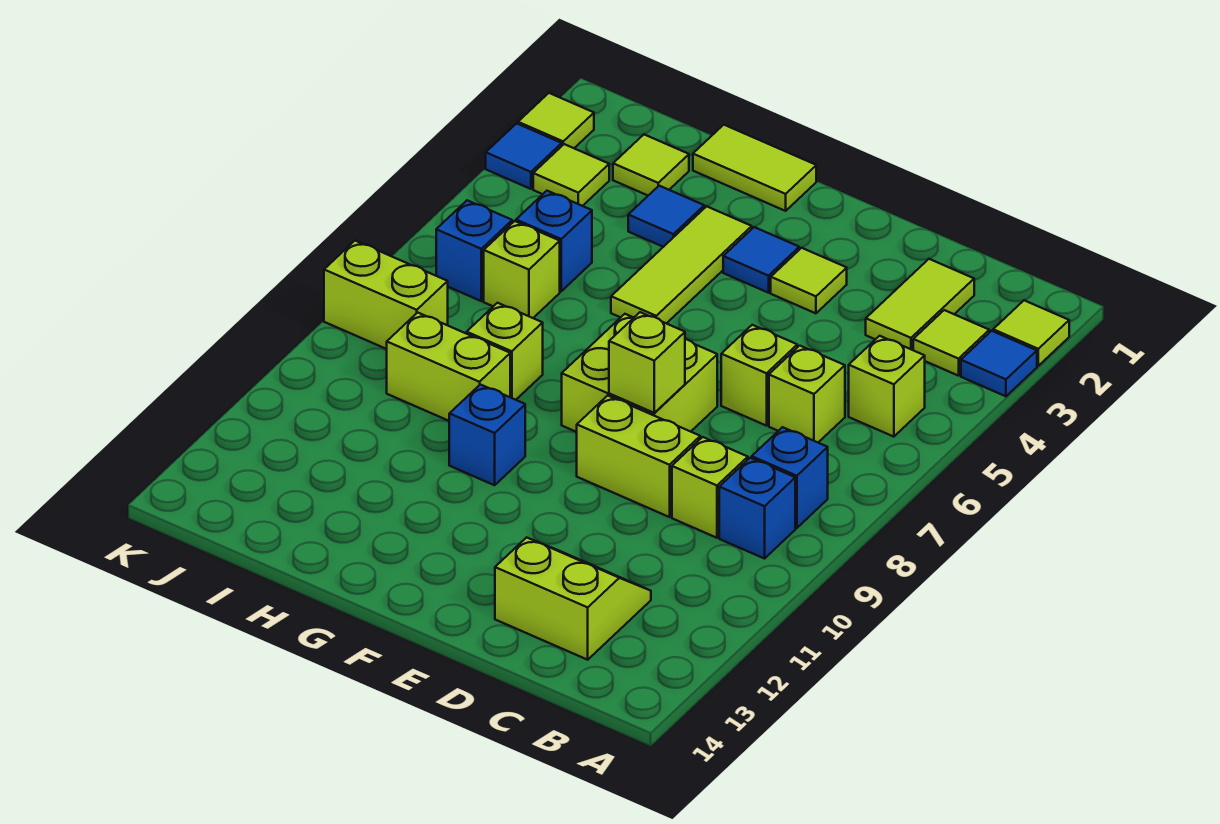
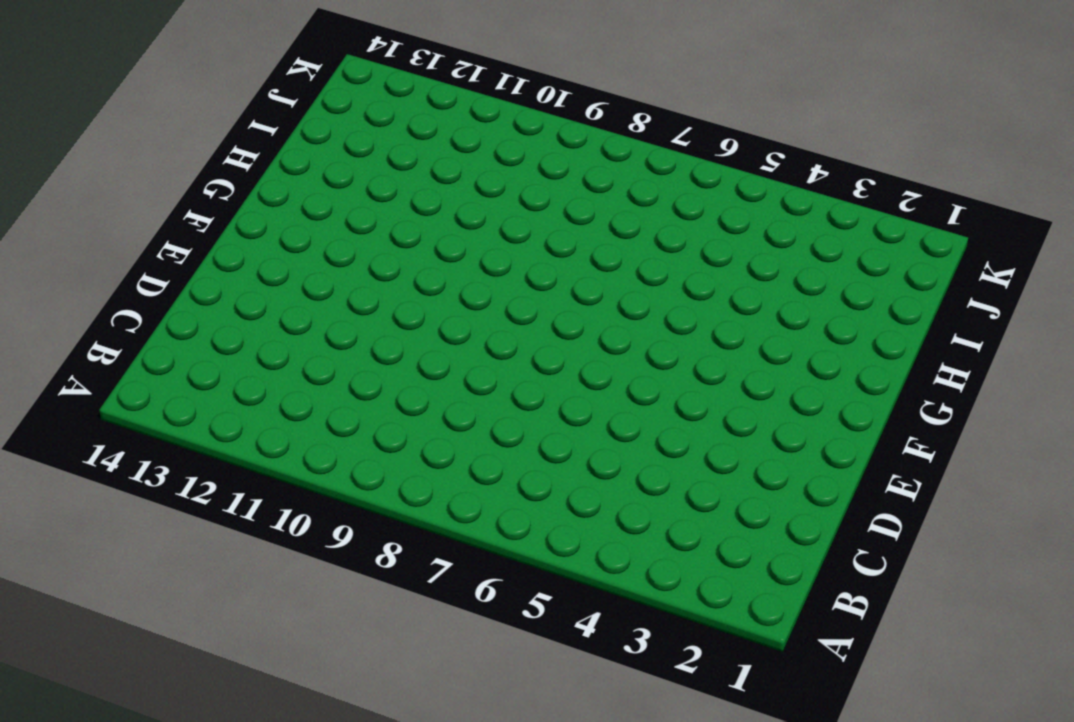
none -> lime 1x1 tile [993,300,1069,366]
none -> blue 1x1 tile [961,331,1037,396]
none -> lime 1x1 tile [913,310,989,376]
none -> lime 1x1 brick [849,336,925,437]

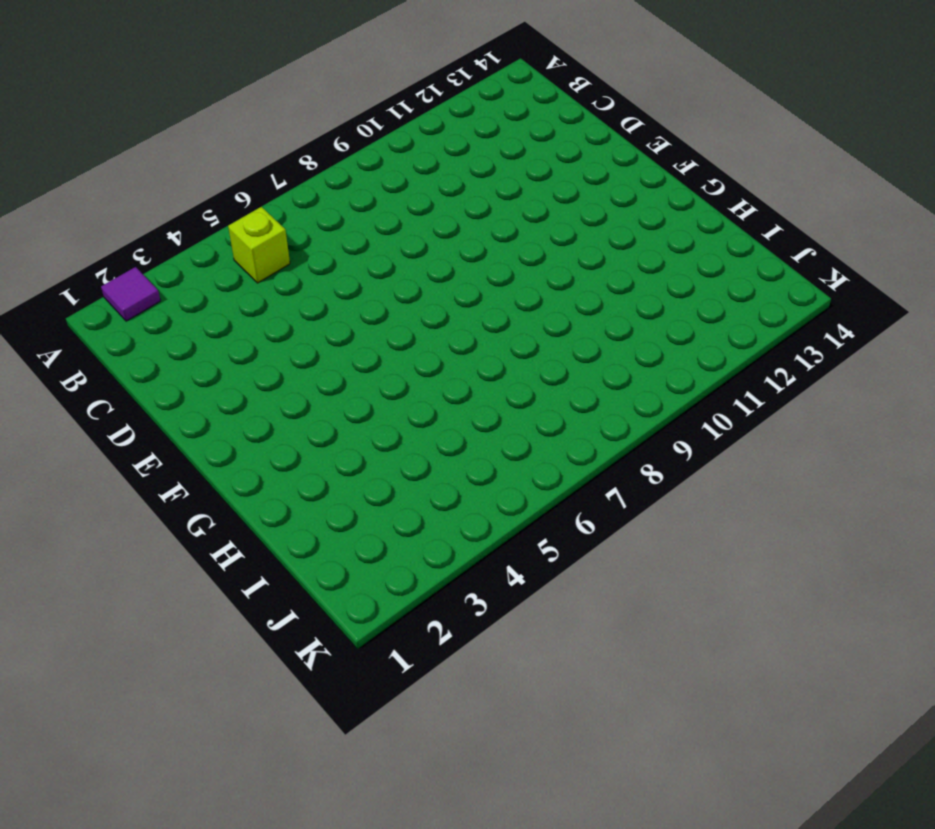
purple 1x1 tile [101,267,161,321] -> lime 1x1 tile [993,300,1069,366]
none -> blue 1x1 tile [961,331,1037,396]
none -> lime 1x1 tile [913,310,989,376]
none -> blue 1x1 brick [752,427,828,528]
none -> blue 1x1 brick [719,458,795,559]

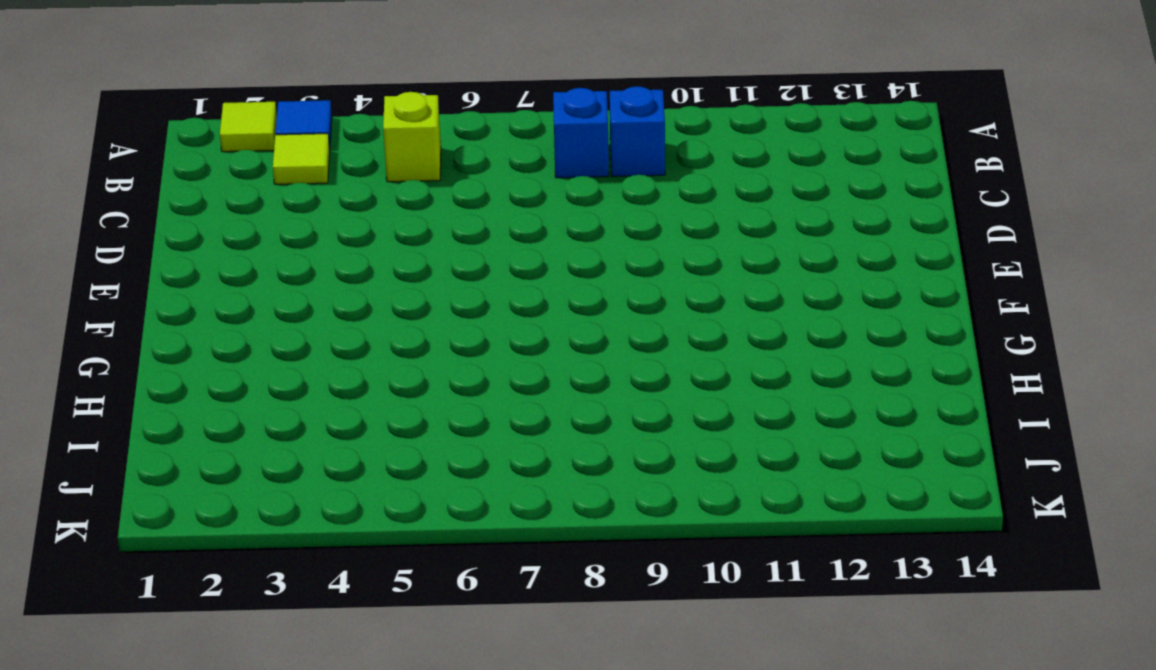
none -> lime 1x2 tile [866,259,974,350]
none -> lime 1x1 brick [769,346,845,442]
none -> lime 1x1 brick [672,437,748,538]
none -> lime 2x2 slope [495,537,651,660]

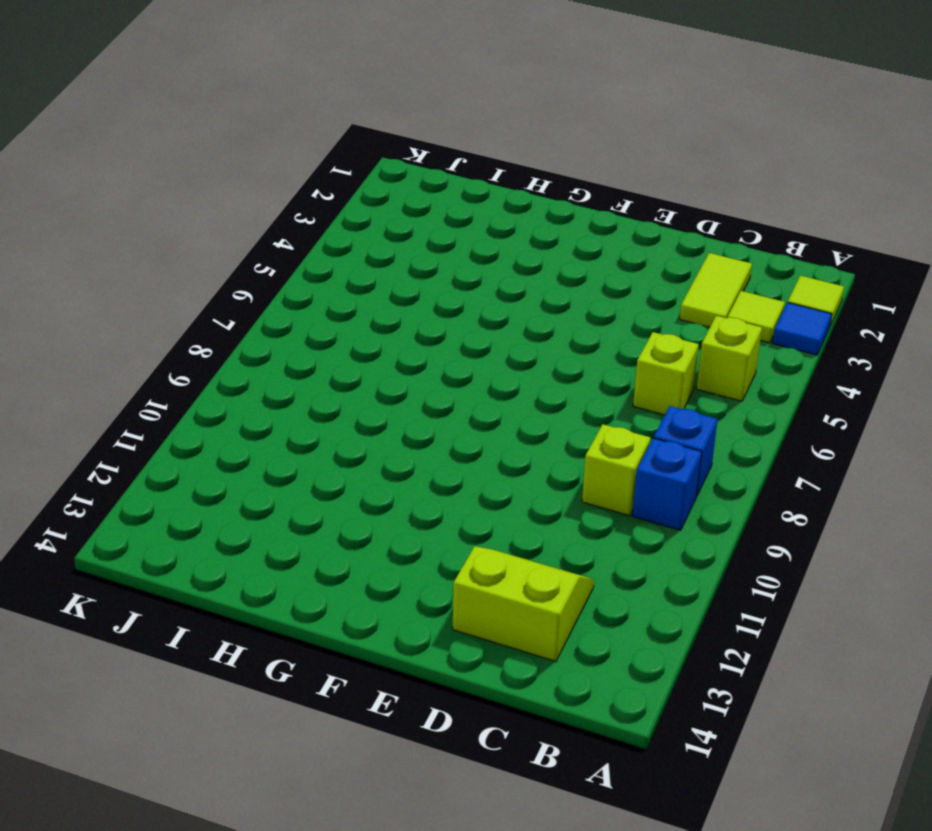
none -> lime 1x1 brick [721,325,797,426]
none -> lime 1x2 brick [577,395,700,517]
none -> lime 1x1 tile [771,248,847,313]
none -> lime 2x2 brick [562,314,717,432]

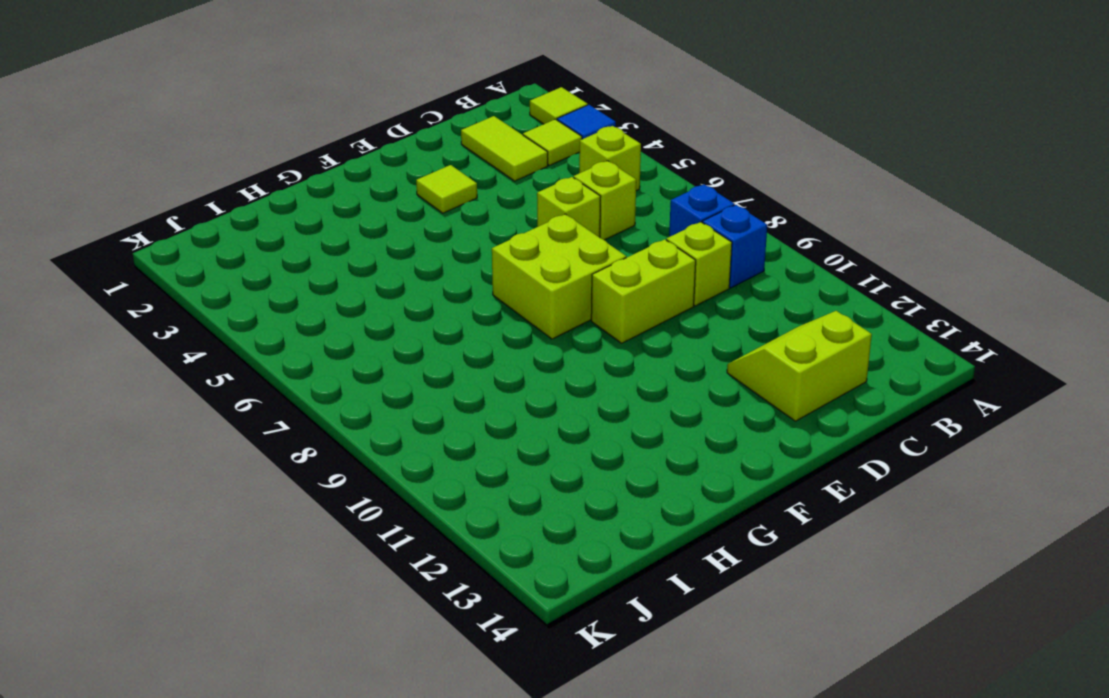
none -> blue 1x1 tile [723,227,799,293]
none -> lime 1x2 tile [693,125,816,211]
none -> lime 1x3 tile [611,206,752,324]
none -> blue 1x1 brick [449,384,525,485]

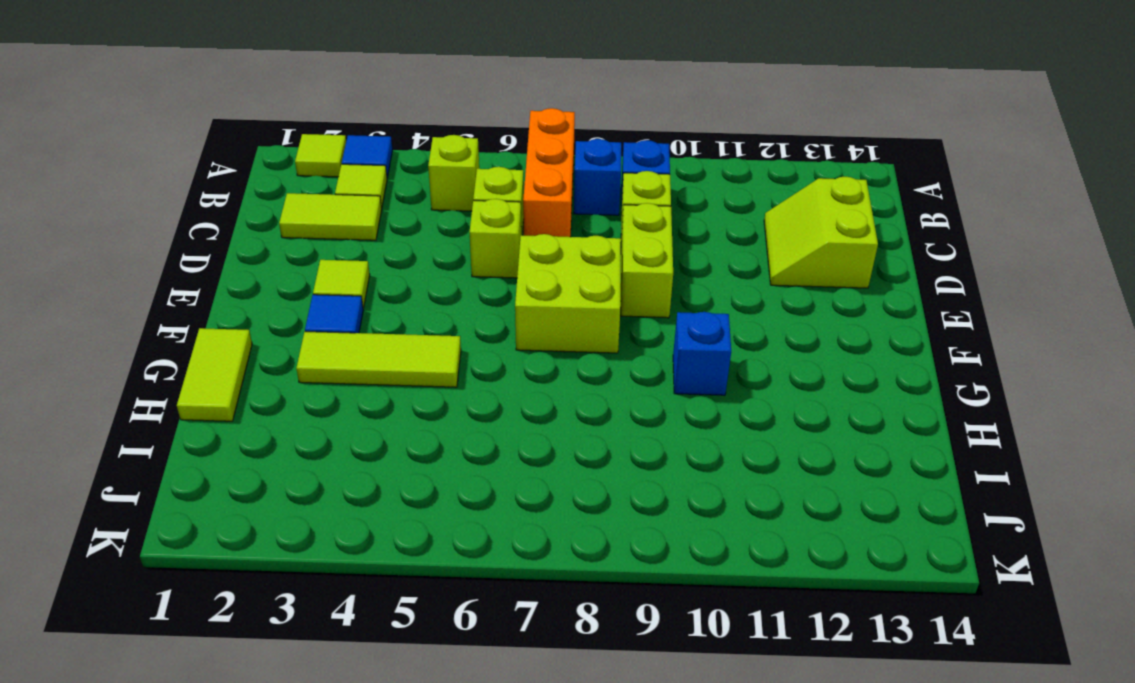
orange 1x3 brick [523,108,575,237] -> none
none -> blue 1x1 tile [628,186,704,247]
none -> lime 1x1 brick [467,303,543,400]
none -> lime 1x2 brick [387,313,510,421]
none -> lime 1x1 tile [613,135,689,195]

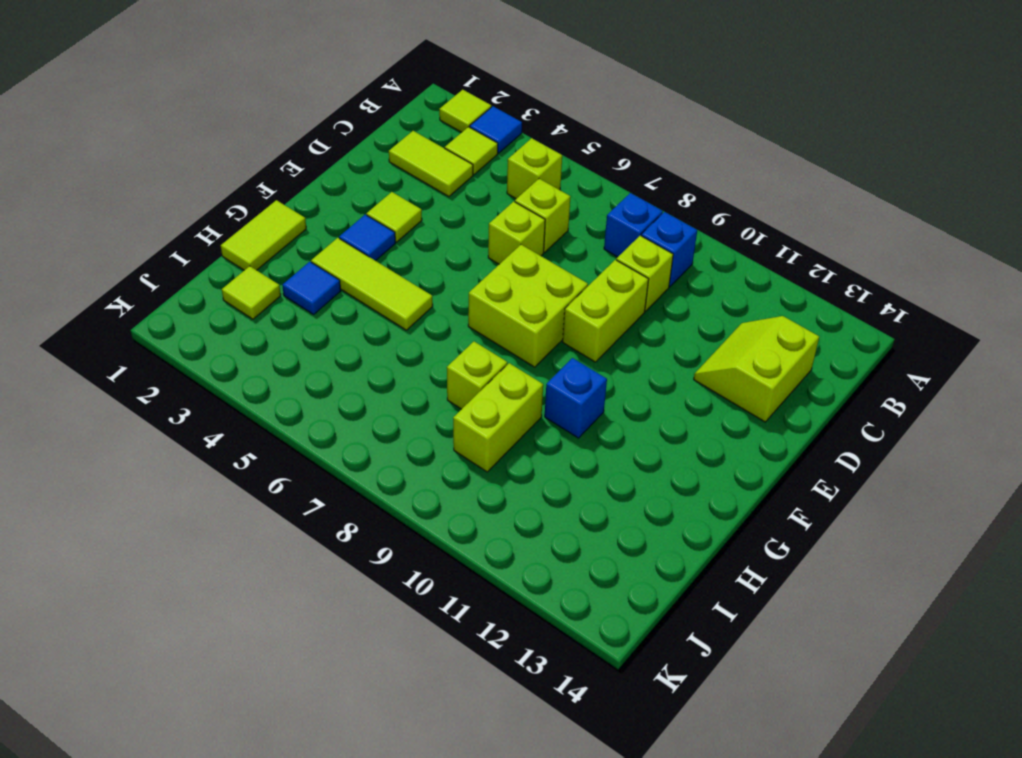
none -> blue 1x1 brick [516,191,592,291]
none -> lime 1x1 brick [484,221,560,318]
none -> lime 1x1 tile [533,144,609,206]
none -> blue 1x1 brick [436,200,512,301]

